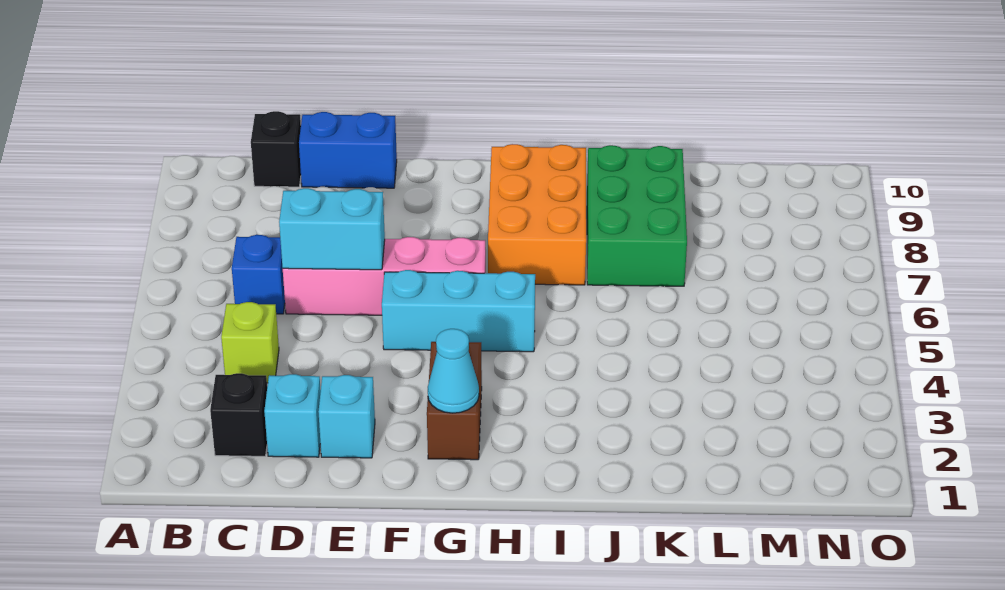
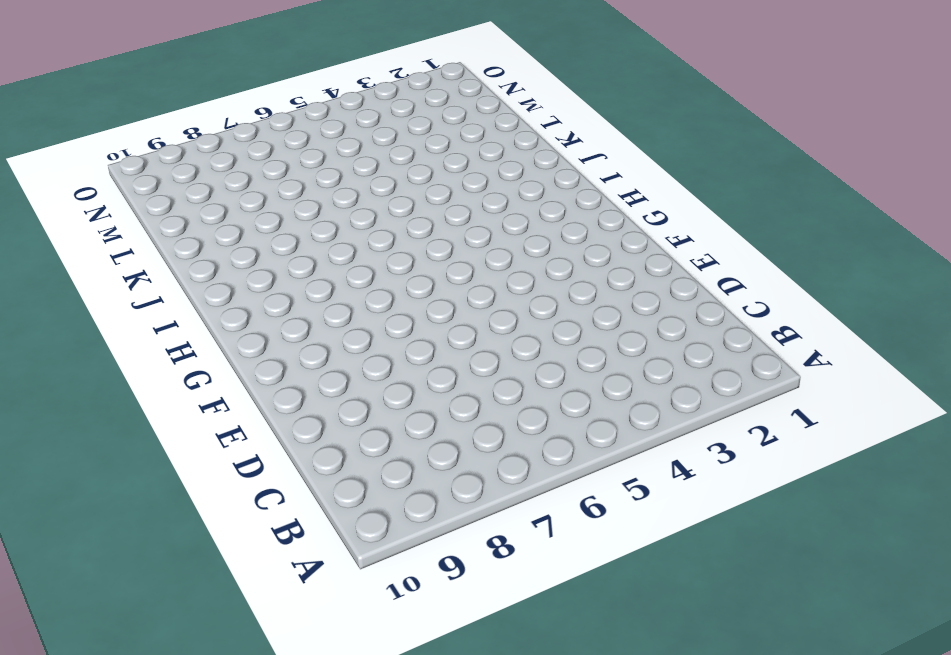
none -> black 1x1 brick [210,373,267,456]
none -> lime 1x1 brick [221,302,279,383]
none -> blue 1x1 brick [232,235,285,314]

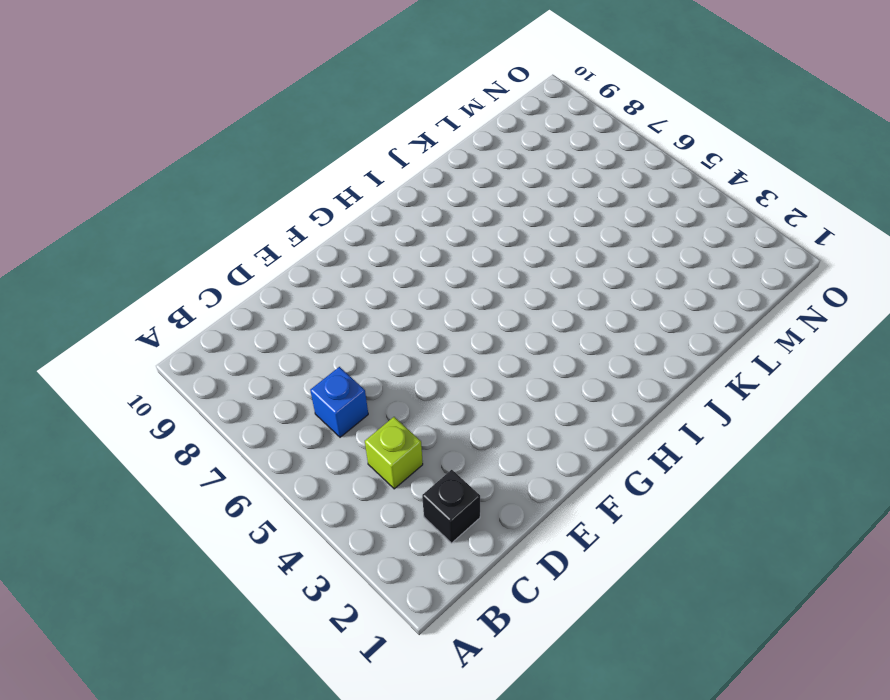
none -> black 1x1 brick [251,111,301,187]
none -> cyan 1x1 brick [264,374,321,457]
none -> pink 1x4 brick [283,237,486,315]

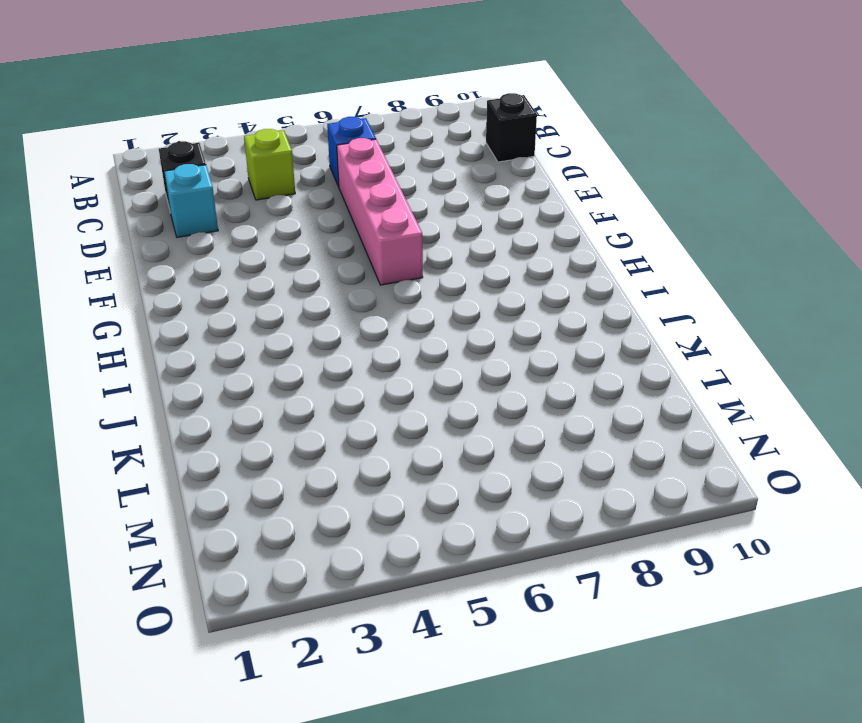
none -> blue 1x2 brick [299,112,397,188]
none -> cyan 1x1 brick [318,375,375,458]
none -> cyan 1x3 brick [382,270,535,352]

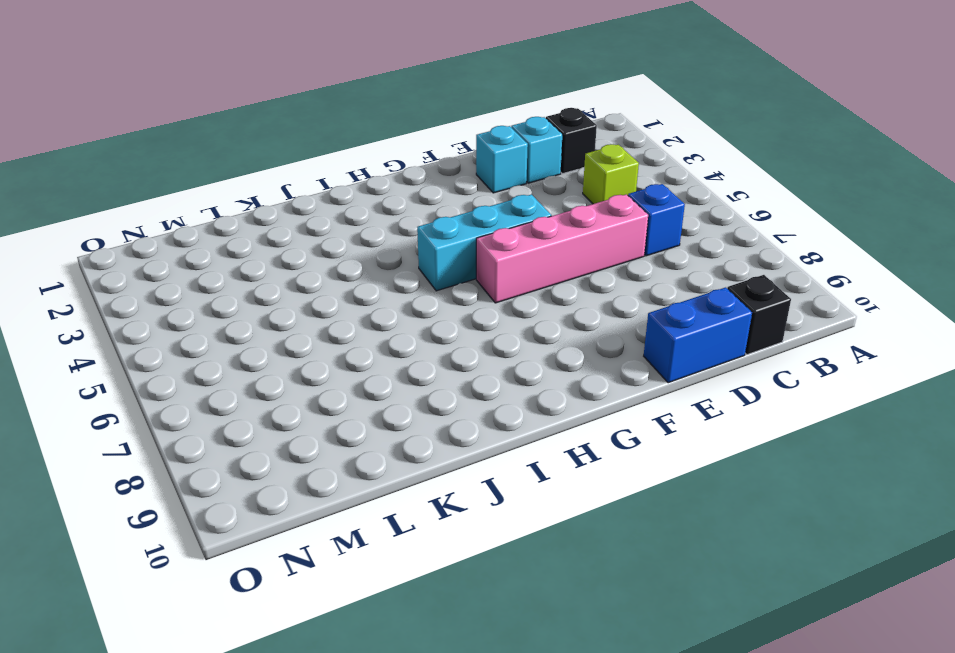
none -> brown 1x2 brick [427,342,482,460]
none -> orange 2x3 brick [488,144,586,285]
none -> green 2x3 brick [587,145,687,286]

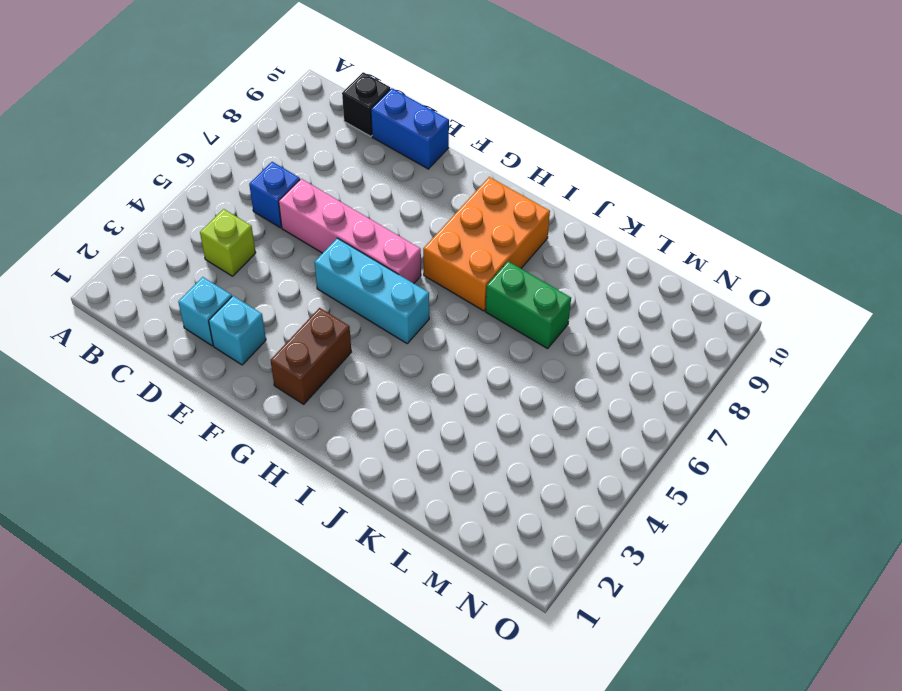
green 1x2 brick [486,261,571,349] -> green 2x3 brick [587,145,687,286]
none -> black 1x1 brick [210,373,267,456]
none -> cyan 1x2 brick [279,188,385,270]
none -> cyan 1x1 cone [428,329,479,413]

